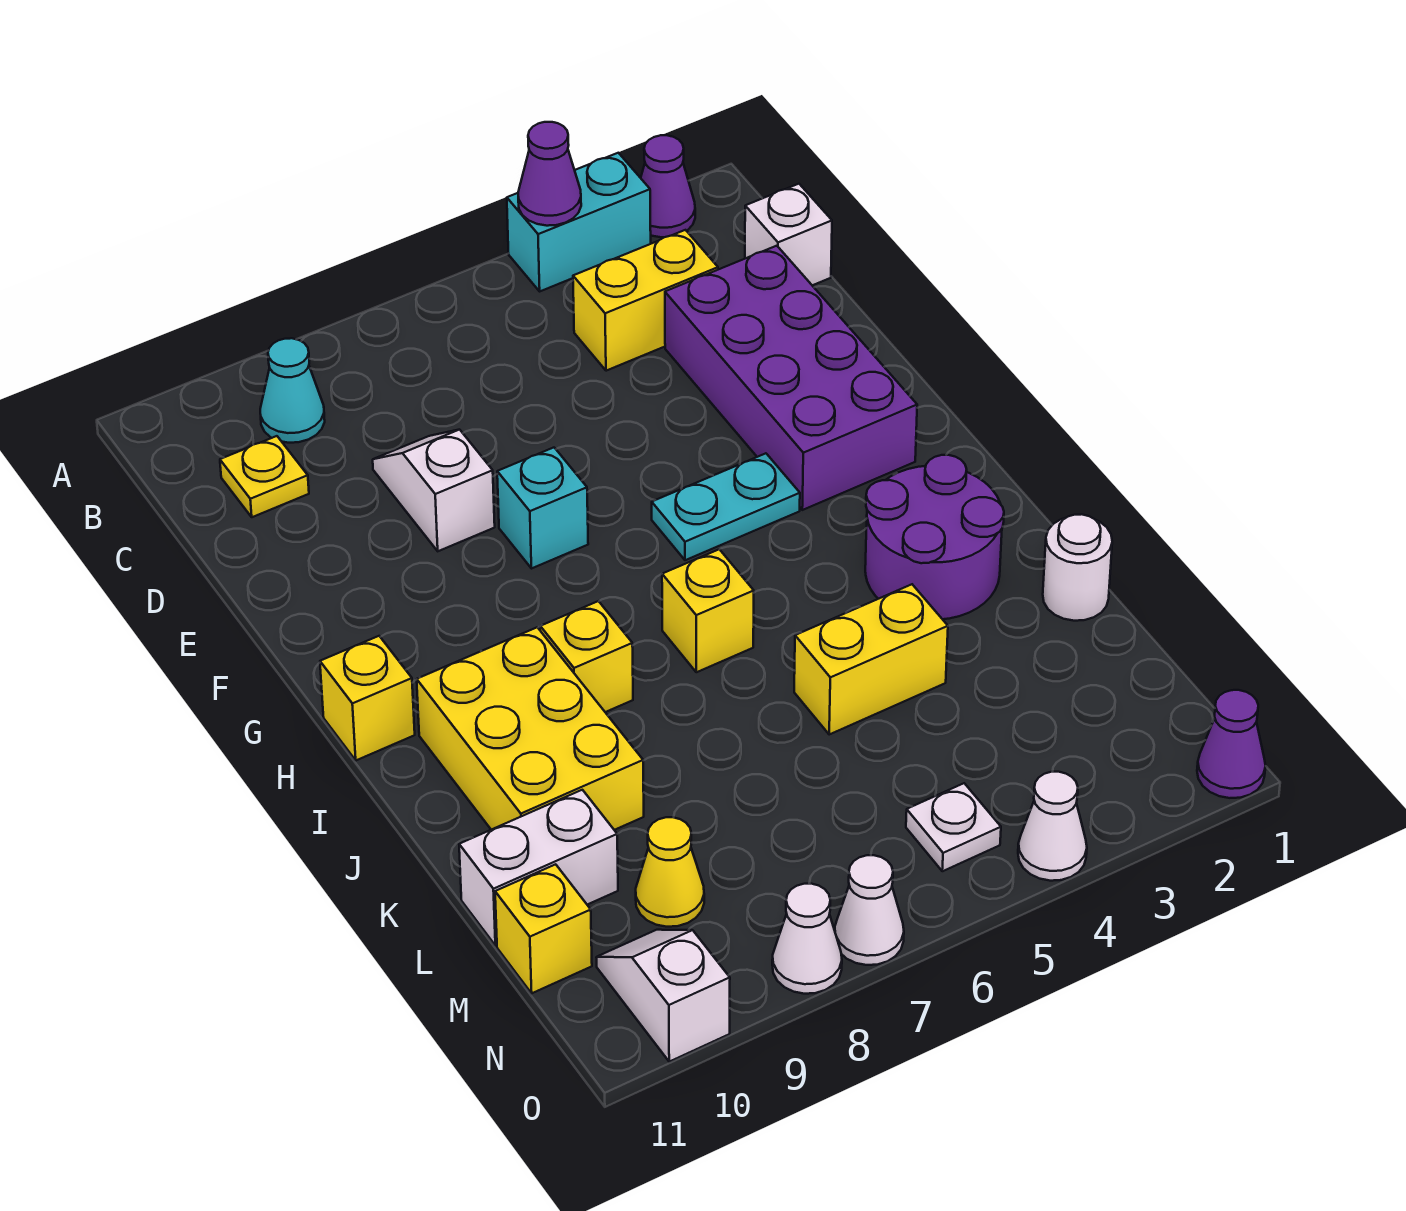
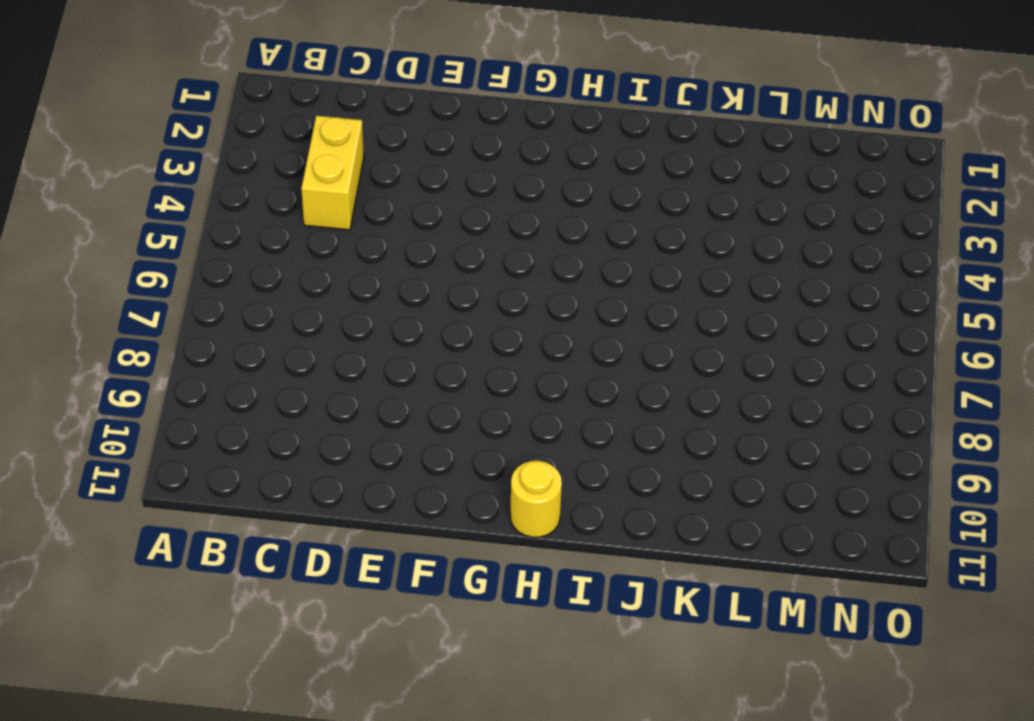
yellow 1x1 round brick [510,461,562,537] -> yellow 1x1 brick [320,636,415,760]
none -> purple 1x1 cone [641,135,695,237]
none -> cyan 1x2 brick [507,153,651,291]
none -> cyan 1x1 cone [260,338,325,443]

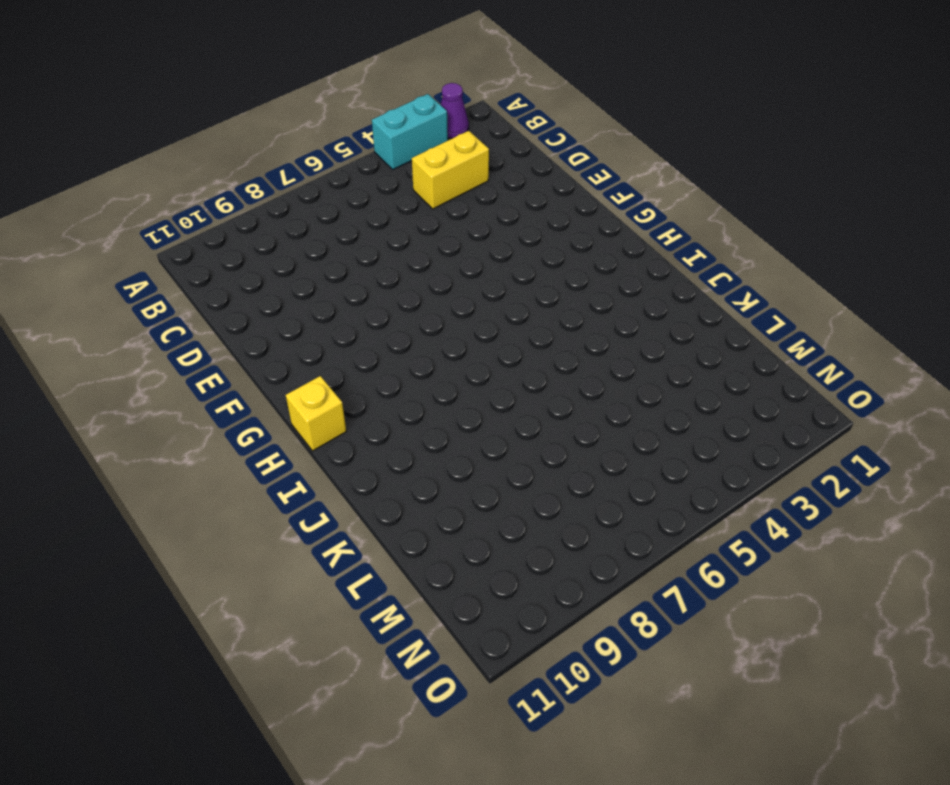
none -> cyan 1x1 cone [260,338,325,443]
none -> white 1x1 brick [745,184,832,285]
none -> yellow 1x1 plate [220,436,309,517]

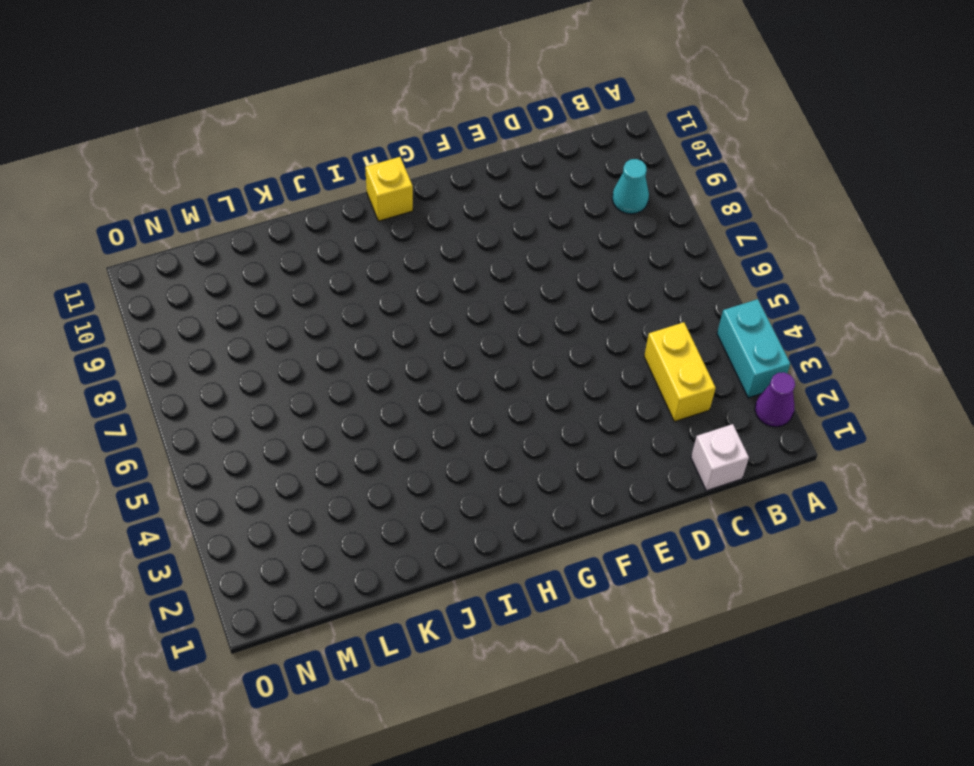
none -> yellow 1x1 plate [220,436,309,517]
none -> purple 2x4 brick [665,246,917,510]
none -> white 1x2 slope [373,430,495,551]

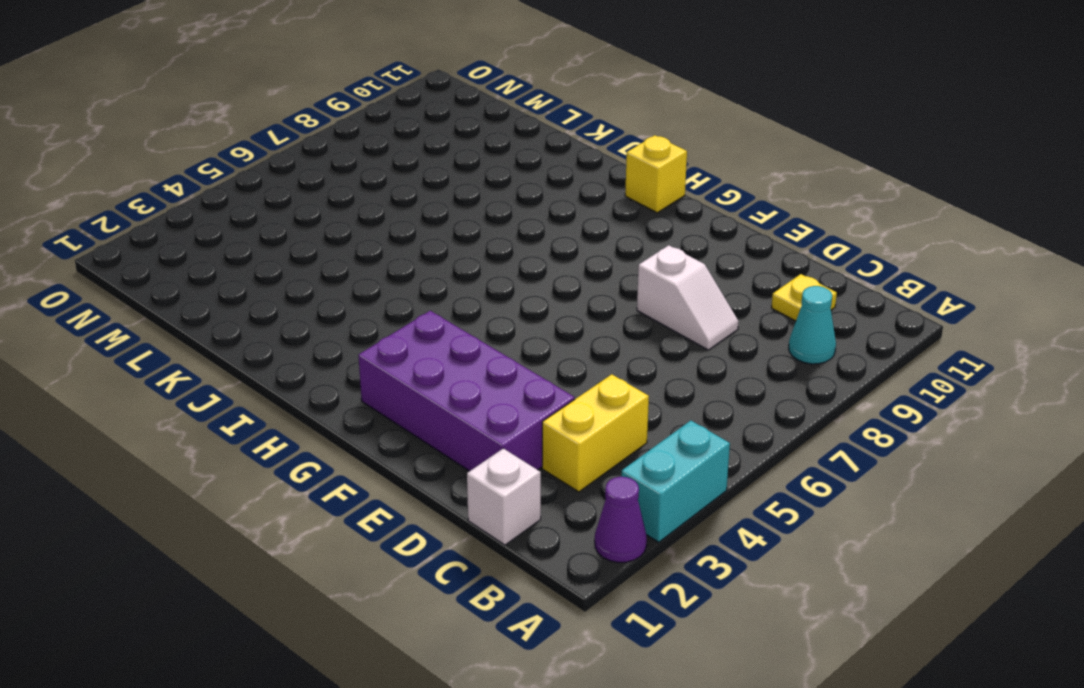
none -> cyan 1x1 brick [497,448,588,569]
none -> cyan 1x2 plate [652,453,800,560]
none -> purple 2x2 round brick [865,455,1004,619]

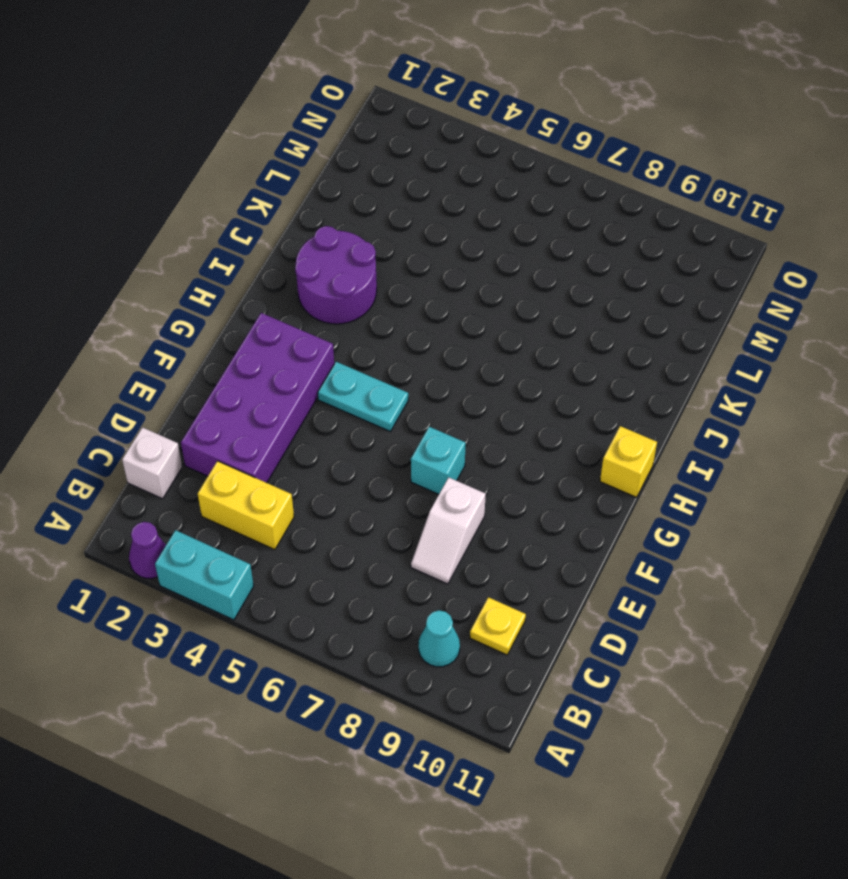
none -> yellow 1x1 brick [662,549,754,672]
none -> yellow 1x1 brick [540,601,633,712]
none -> yellow 2x3 brick [417,627,644,830]

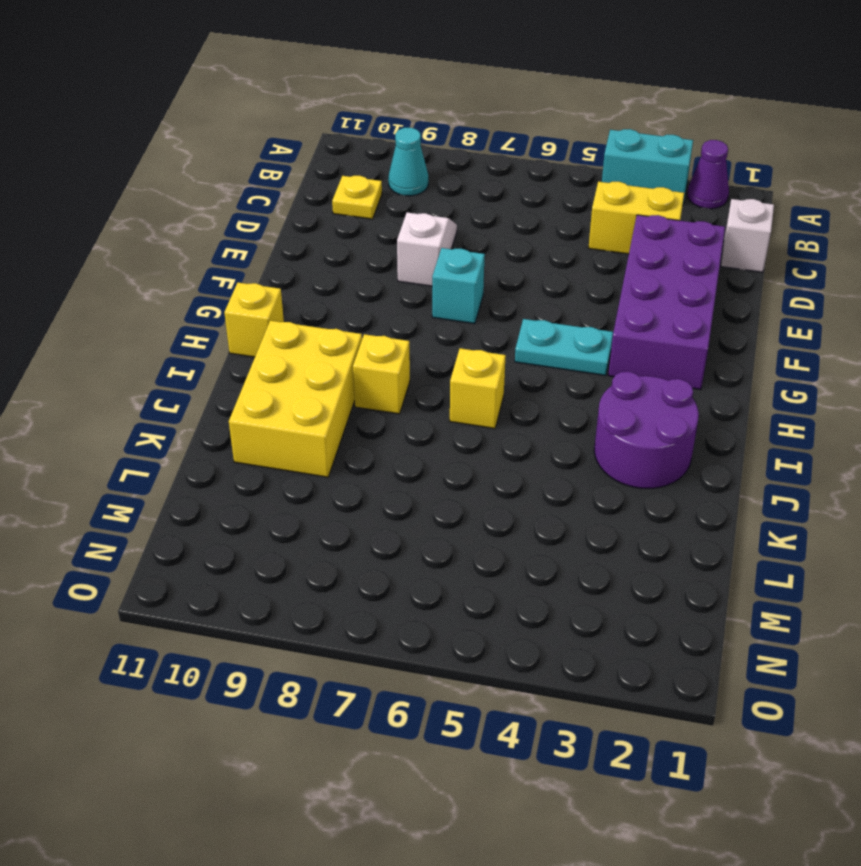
none -> white 1x1 round brick [1043,514,1112,621]
none -> yellow 1x2 brick [794,584,948,734]
none -> white 1x2 brick [459,790,618,946]

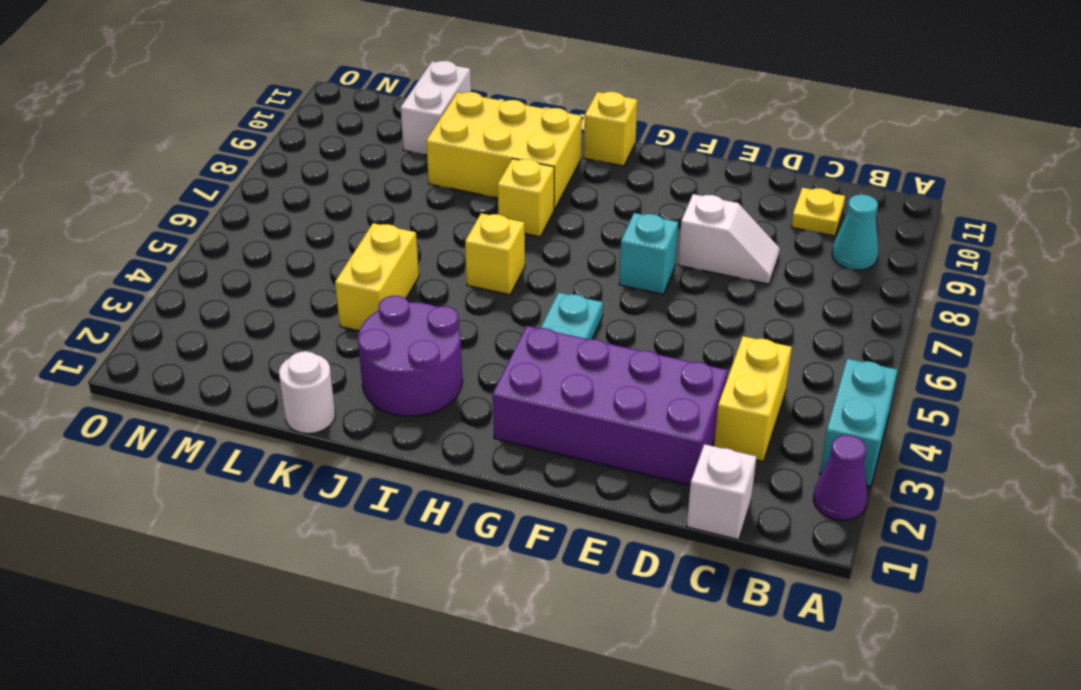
none -> yellow 1x1 cone [636,817,704,927]
none -> yellow 1x1 brick [495,864,592,993]
none -> white 1x1 plate [906,783,1001,871]

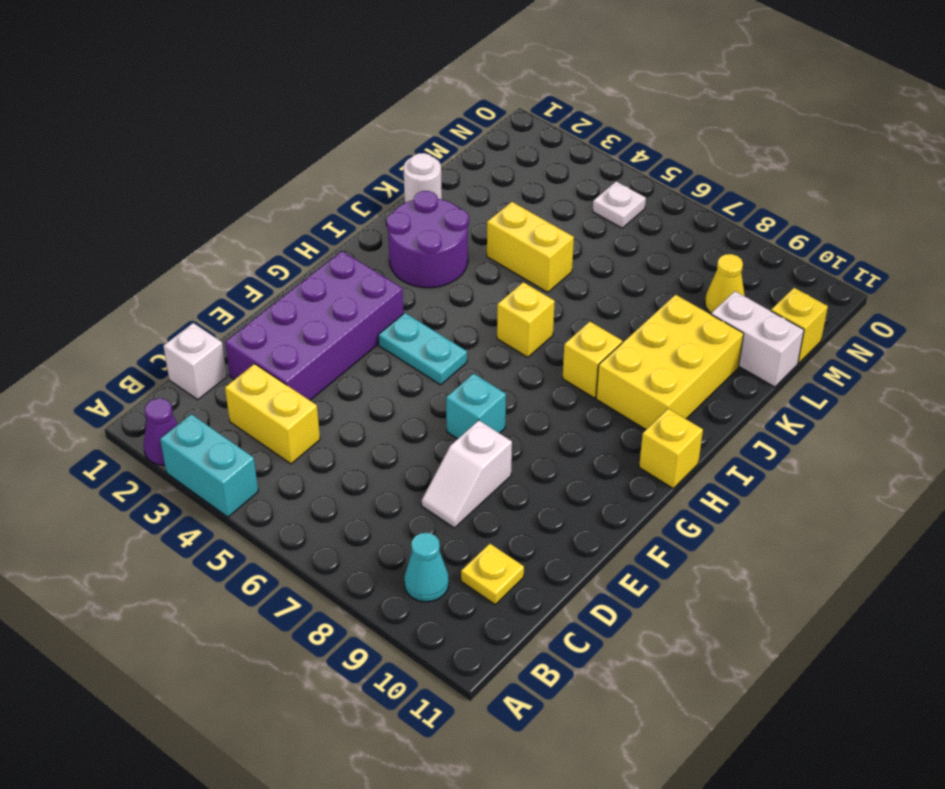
none -> white 1x2 slope [596,930,730,1062]
none -> purple 1x1 cone [1197,690,1266,798]
none -> white 1x1 cone [1018,772,1087,881]

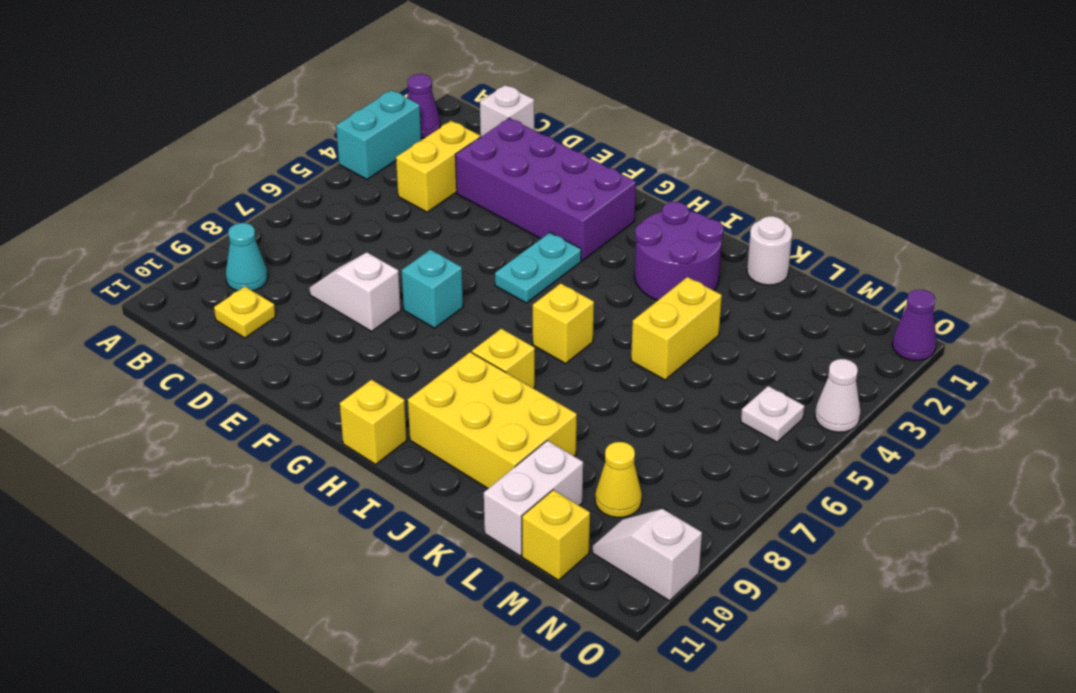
none -> white 1x1 cone [835,855,904,965]
none -> white 1x1 cone [772,883,842,994]
none -> purple 1x1 cone [518,122,581,226]

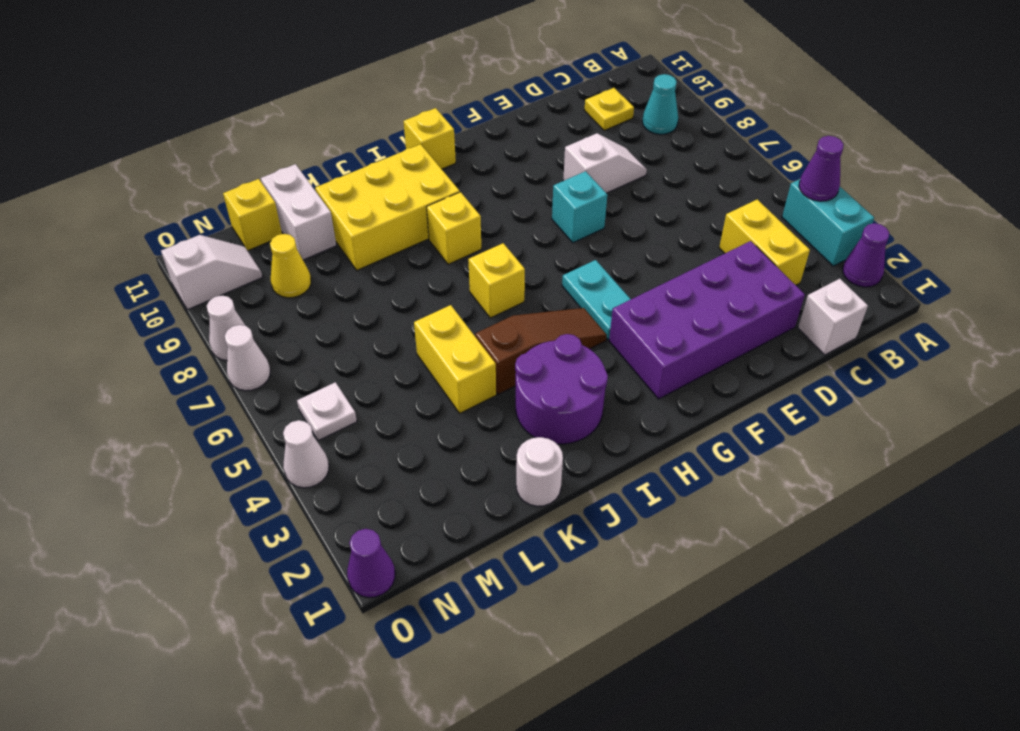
brown 1x3 slope [475,308,607,394] -> none

